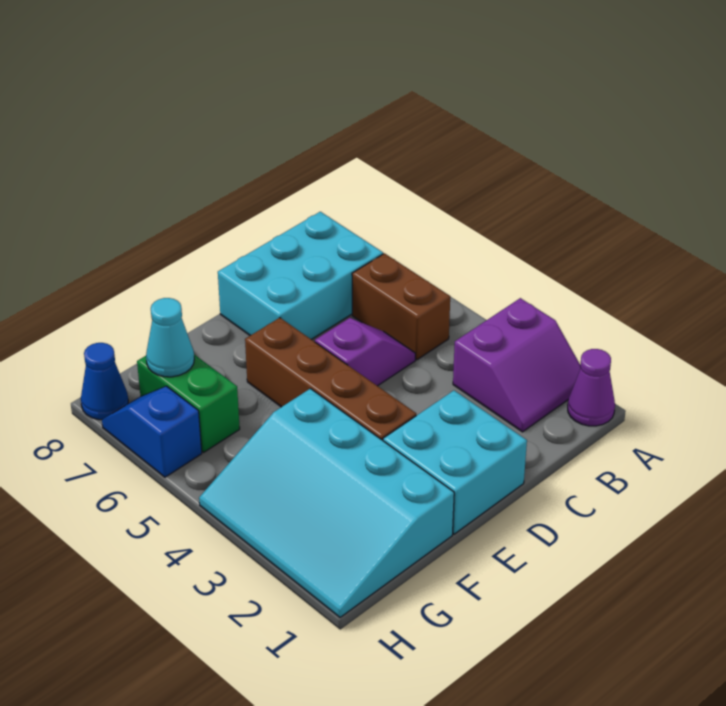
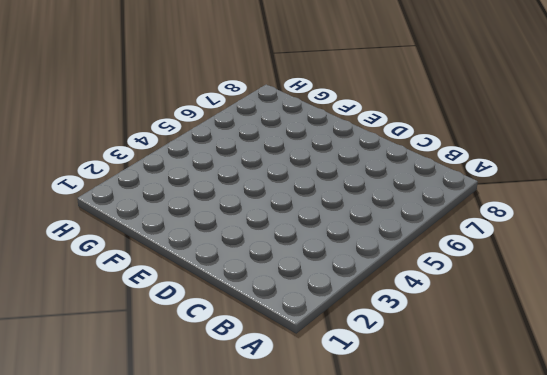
none -> purple 1x1 cone [568,349,615,426]
none -> purple 2x2 slope [453,298,581,432]
none -> brown 1x2 brick [352,253,450,360]

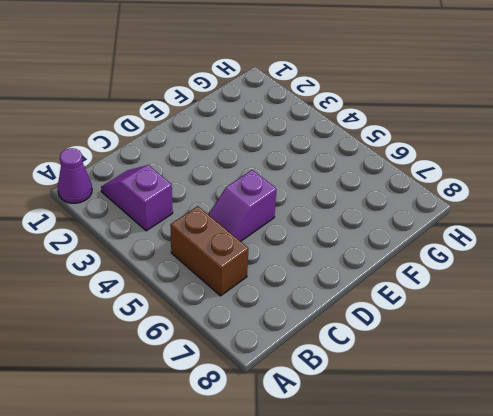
purple 1x2 slope [101,165,173,231] -> purple 2x2 slope [453,298,581,432]
none -> cyan 2x3 brick [218,212,383,340]
none -> cyan 2x2 brick [383,391,527,534]
none -> brown 1x4 brick [245,318,416,440]

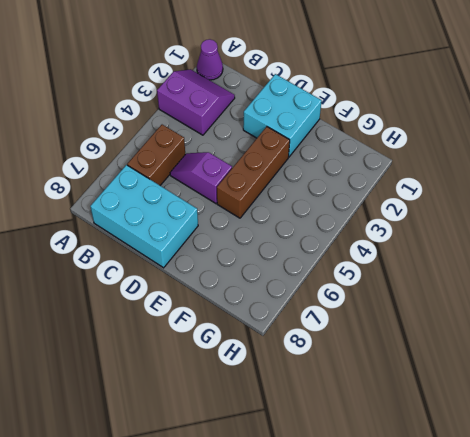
brown 1x3 brick [217,127,290,218] -> brown 1x4 brick [245,318,416,440]
none -> cyan 3x4 slope [199,389,454,617]
none -> green 1x2 brick [137,355,240,452]
none -> blue 1x2 slope [102,386,202,477]

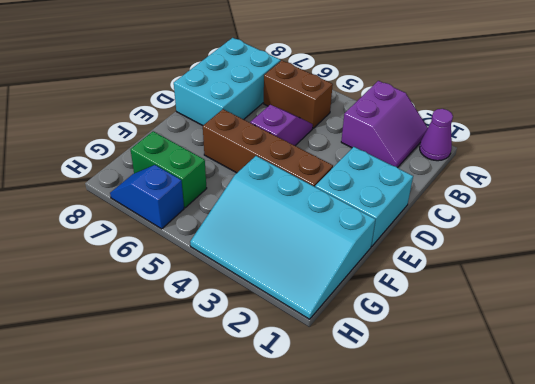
none -> blue 1x1 cone [81,343,128,420]
none -> cyan 1x1 cone [146,298,194,377]

